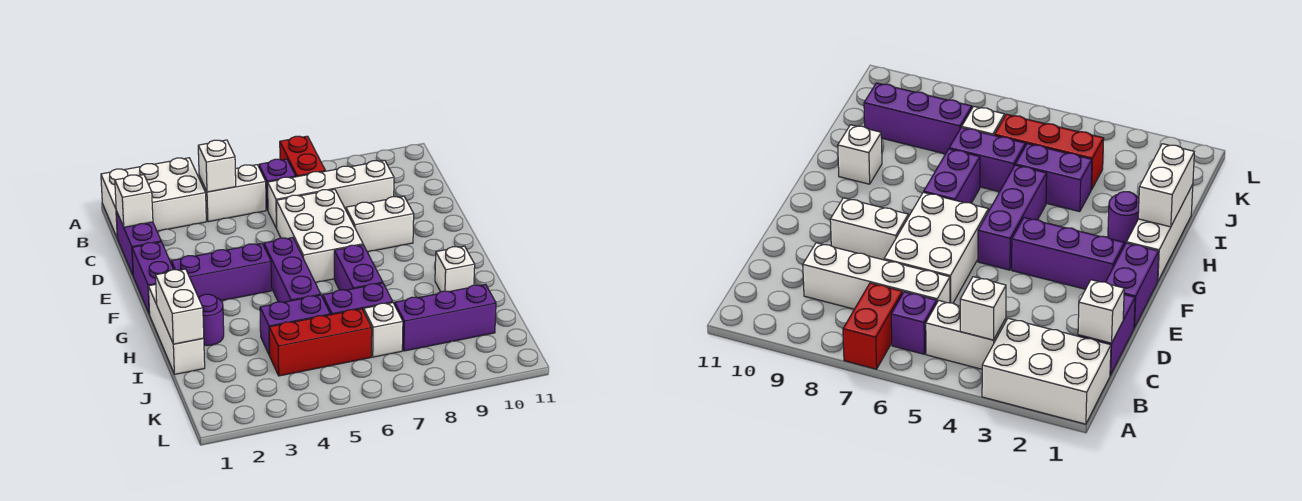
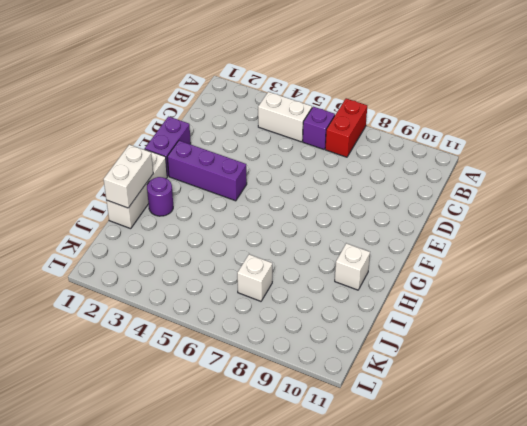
none -> white 2x3 brick [101,158,206,238]
none -> purple 1x2 brick [116,211,161,275]
none -> white 1x4 brick [268,160,394,228]

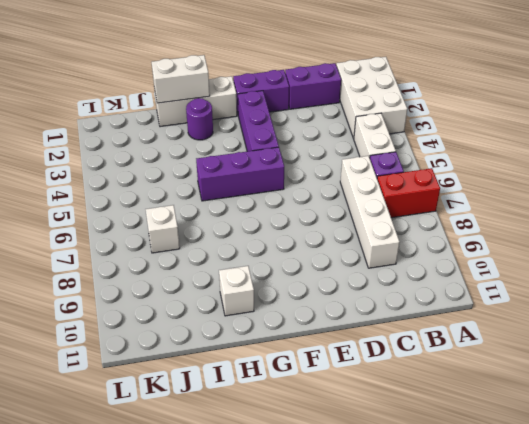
none -> white 2x3 brick [276,189,363,283]
none -> white 1x2 brick [346,196,414,252]
none -> purple 1x2 brick [334,245,383,290]

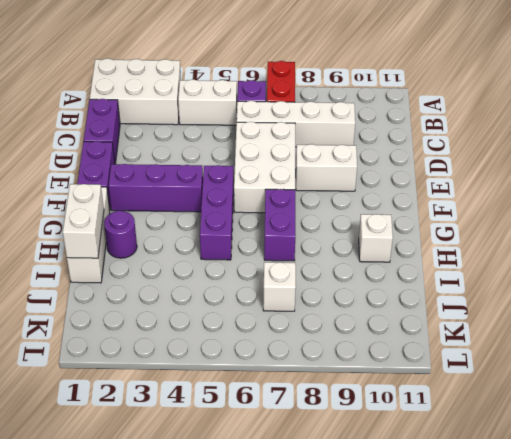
none -> purple 1x2 brick [260,295,330,355]
none -> purple 1x2 brick [323,283,393,315]
none -> red 1x3 brick [269,309,372,376]

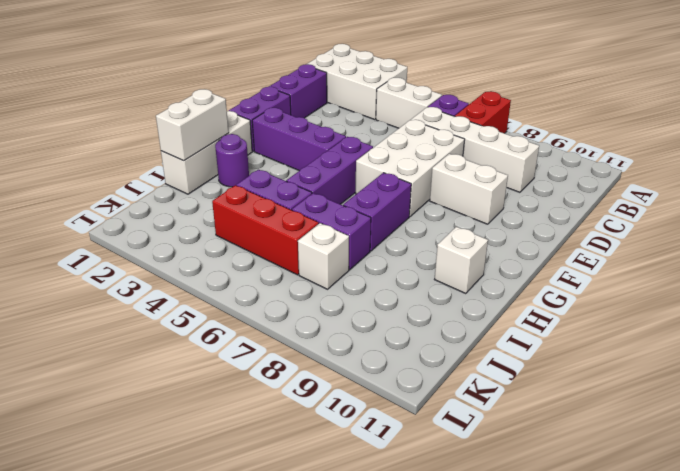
none -> purple 1x3 brick [395,284,496,351]
none -> white 1x1 brick [198,140,236,192]
none -> white 1x1 brick [115,175,153,227]

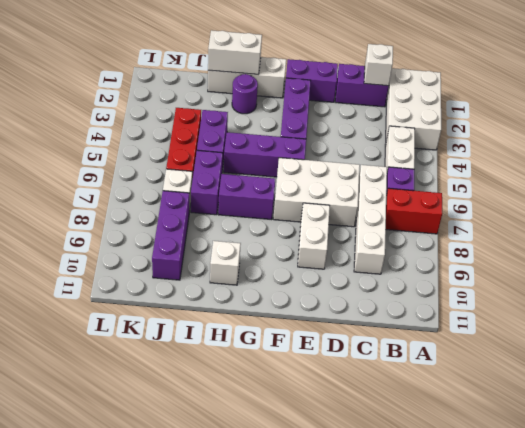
none -> white 1x1 brick [198,140,236,192]

